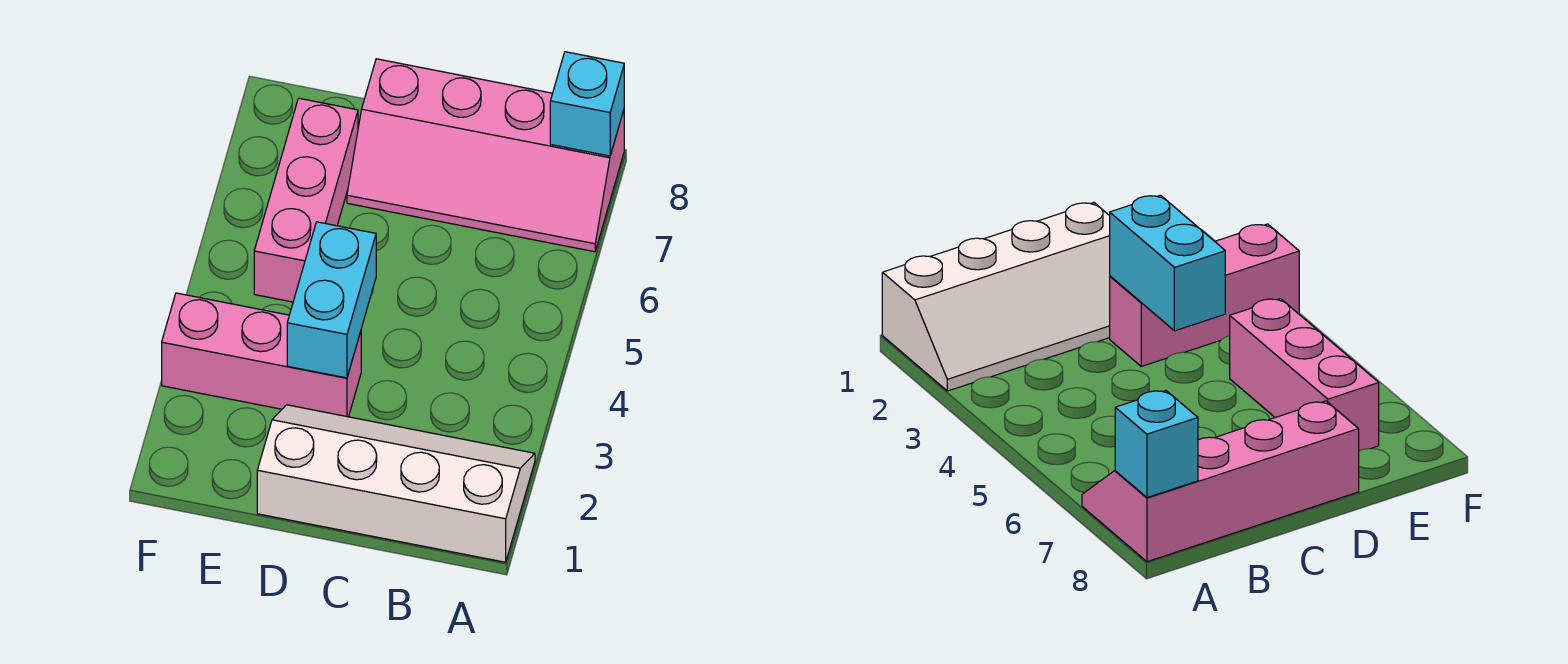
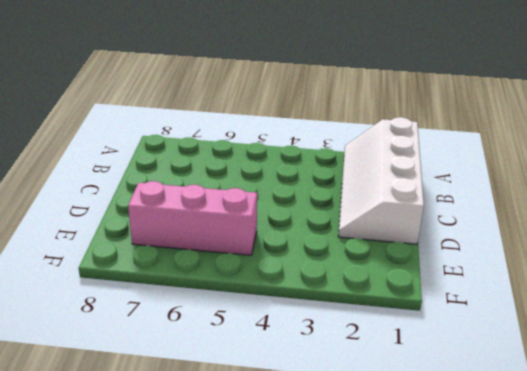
none -> pink 2x4 slope [347,59,624,252]
none -> pink 1x3 brick [162,293,361,417]

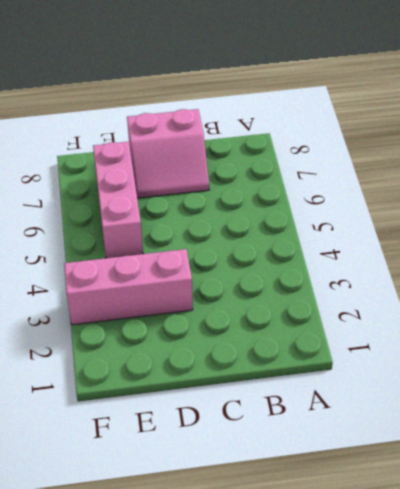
pink 2x2 slope [127,109,209,198] -> pink 2x4 slope [347,59,624,252]
none -> white 2x4 slope [257,405,535,562]
none -> cyan 1x1 brick [550,52,624,156]

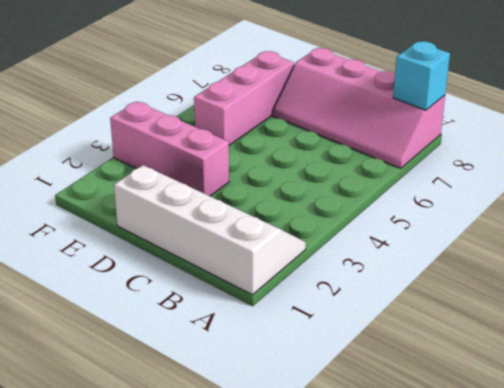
none -> cyan 1x2 brick [287,222,376,378]

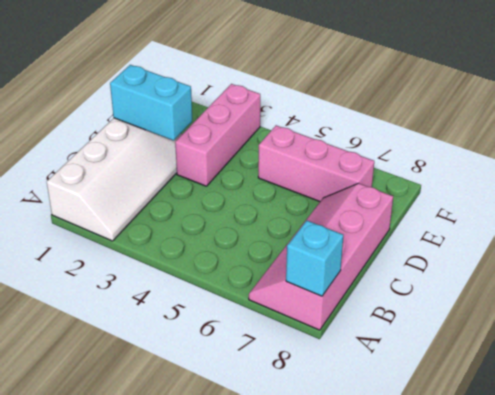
cyan 1x2 brick [110,65,192,141] -> cyan 1x2 brick moved to [287,222,376,378]

